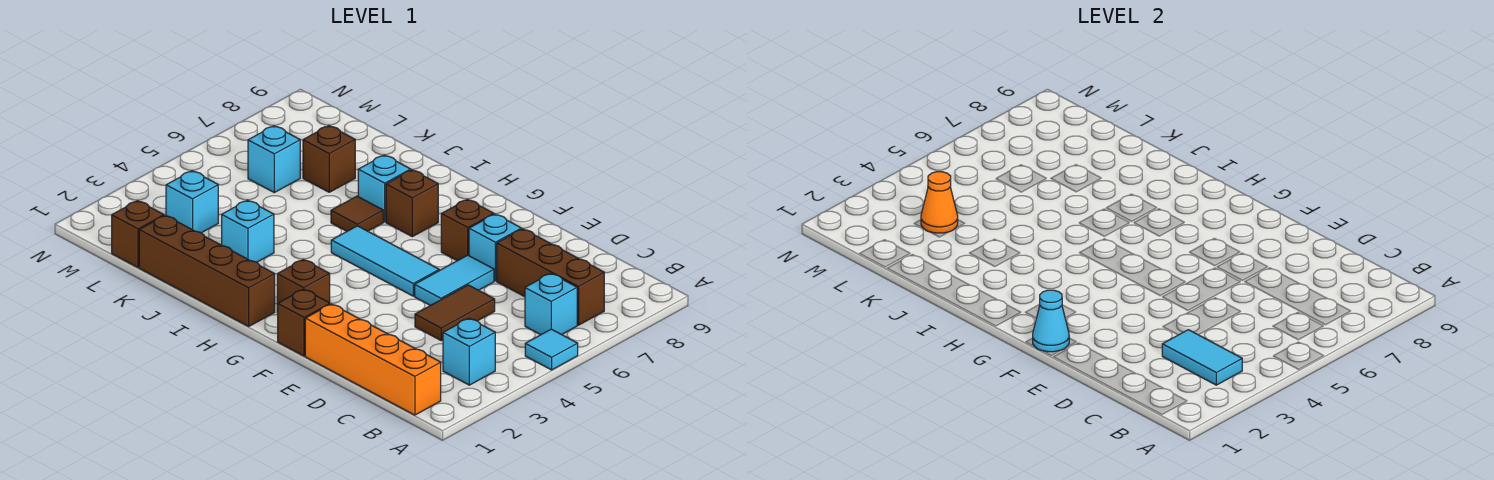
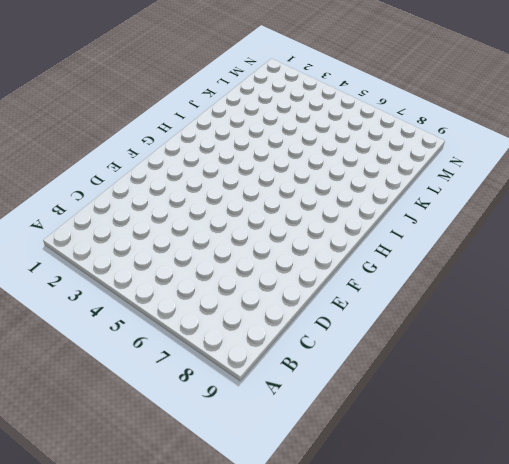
none -> cyan 1x1 tile [525,329,578,370]
none -> orange 1x4 brick [305,304,441,415]
none -> cyan 1x1 brick [443,318,495,385]

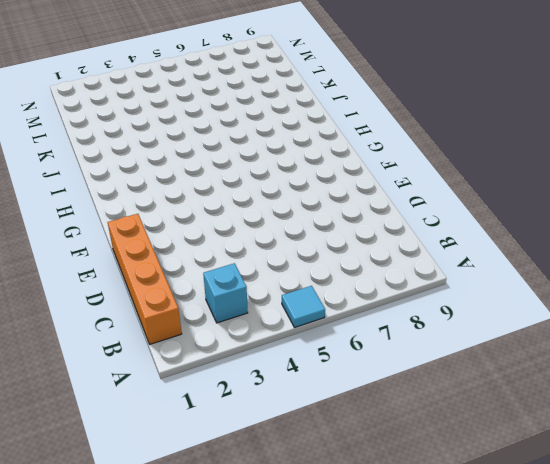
none -> cyan 1x1 brick [525,273,577,335]
none -> brown 1x3 brick [497,229,604,325]
none -> brown 1x2 tile [415,285,495,341]

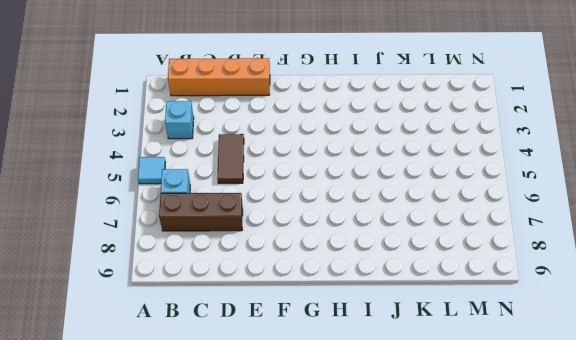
none -> cyan 1x2 tile [415,255,494,306]
none -> cyan 1x1 brick [469,214,521,281]
none -> brown 1x1 brick [278,289,330,356]

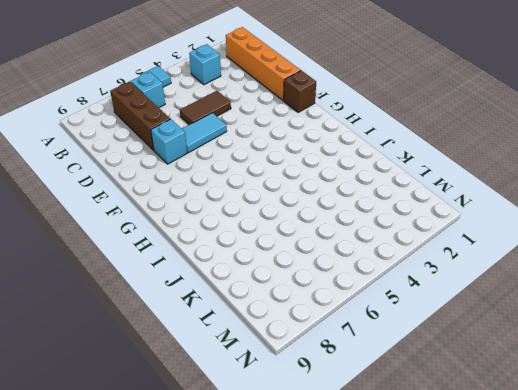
none -> cyan 1x3 tile [331,226,439,296]
none -> brown 1x1 brick [441,199,494,261]
none -> brown 1x1 brick [277,259,330,312]

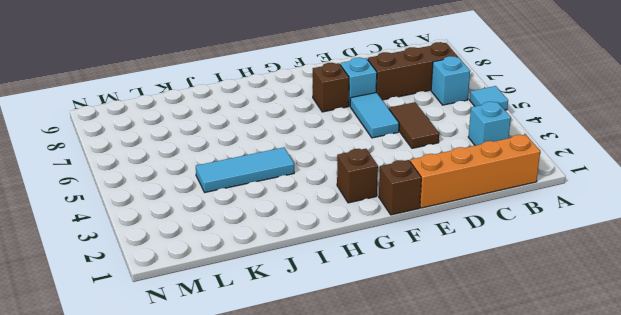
cyan 1x3 tile [196,147,294,192] -> cyan 1x3 tile moved to [331,226,439,296]
none -> brown 1x4 brick [139,215,275,326]
none -> brown 1x1 brick [386,170,438,237]
none -> brown 1x1 tile [331,196,383,231]

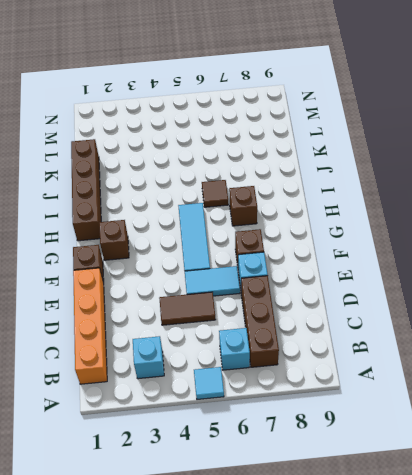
none -> cyan 1x1 brick [358,155,411,222]
none -> cyan 1x1 brick [222,200,274,262]
none -> brown 1x1 brick [303,126,355,192]

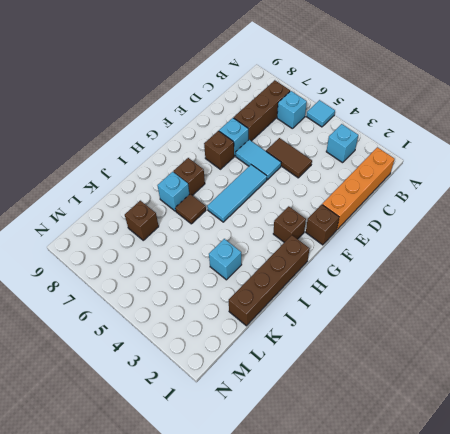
none -> brown 1x1 brick [112,201,164,267]
none -> cyan 1x1 brick [166,171,218,233]
none -> cyan 1x1 brick [248,126,300,193]

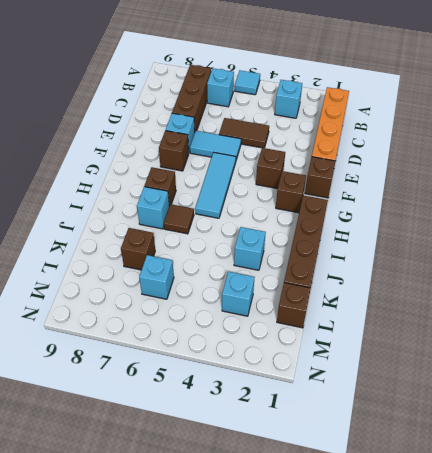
brown 1x1 brick [256,148,285,189] -> none
none -> cyan 1x2 tile [1162,330,1242,385]
none -> cyan 1x1 cone [1033,290,1069,352]
none -> orange 1x1 cone [921,172,958,233]

